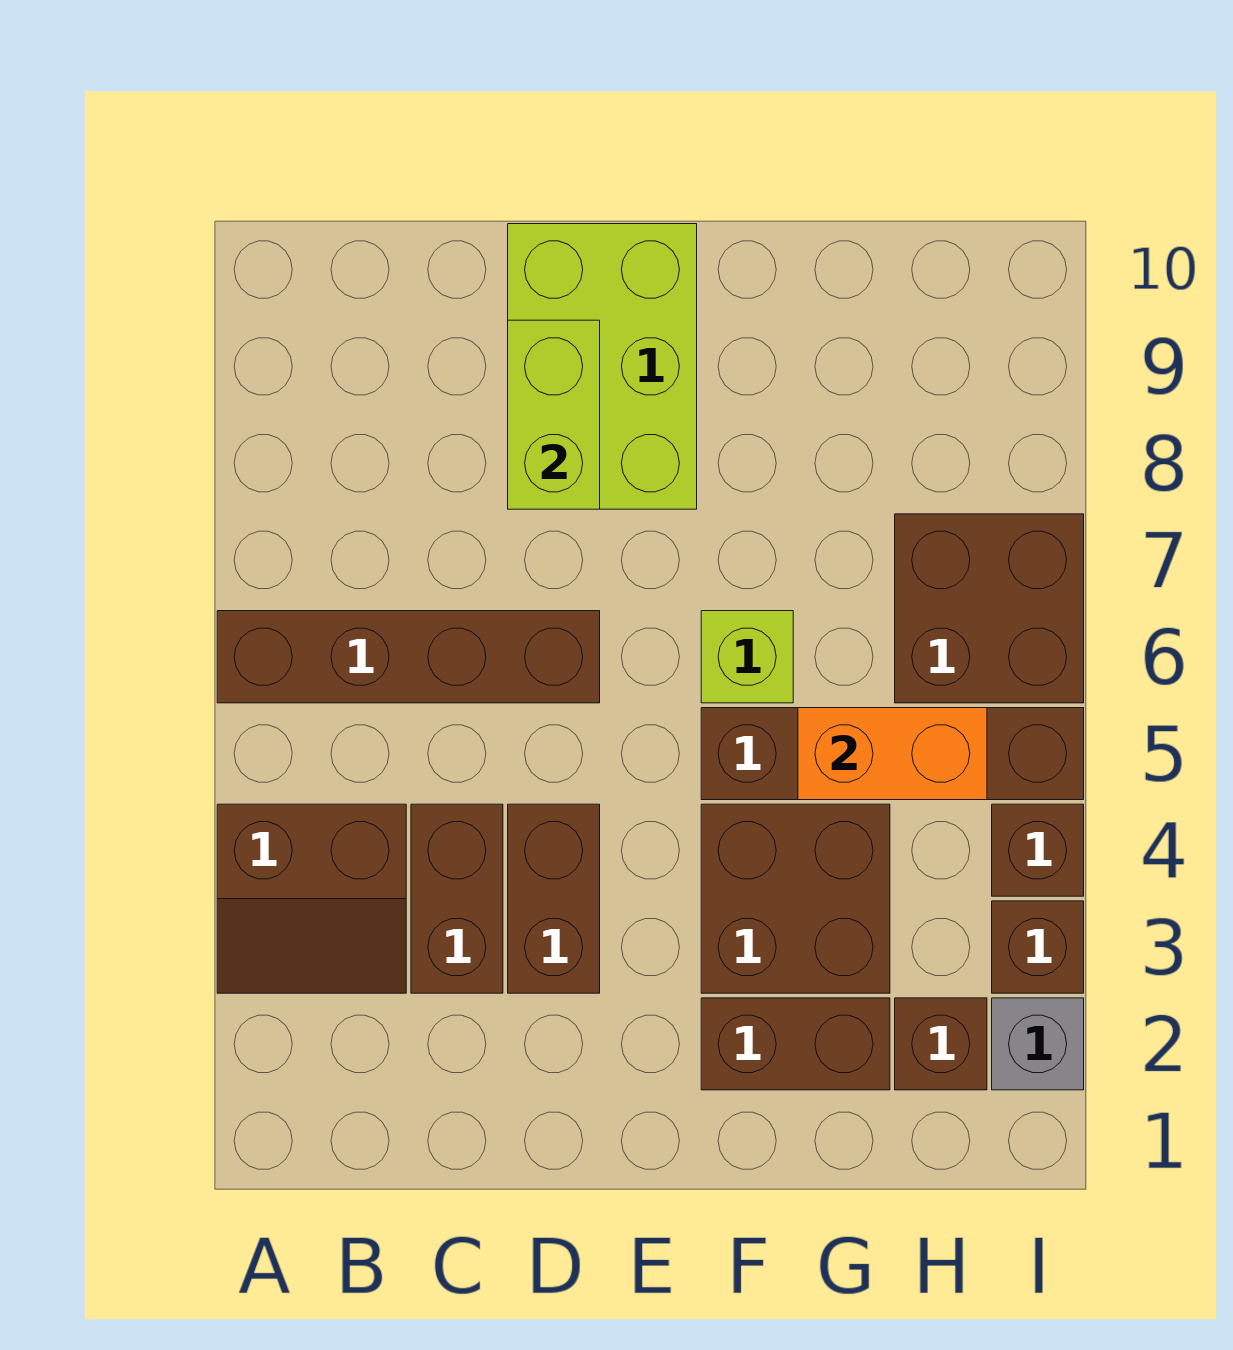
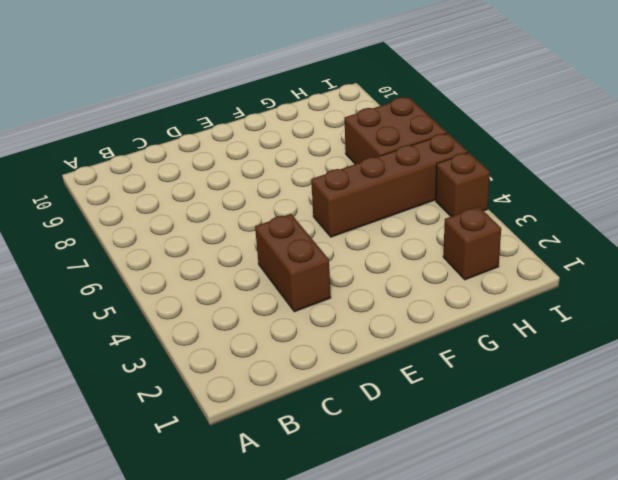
none -> brown 2x2 slope [217,804,406,993]
none -> brown 1x4 brick [217,611,600,703]
none -> brown 1x2 brick [411,804,503,993]

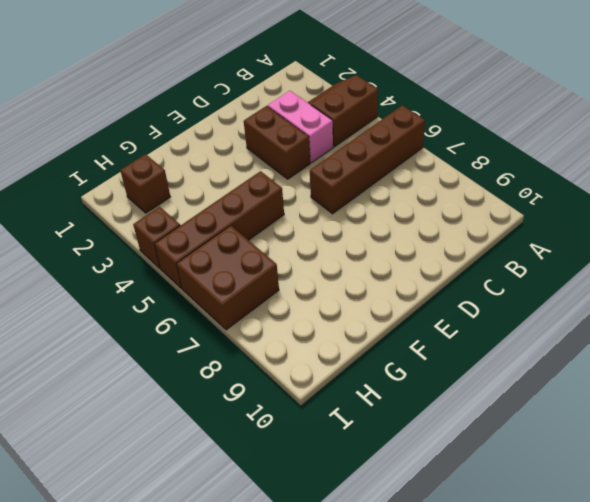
pink 1x2 brick [268,91,333,163] -> brown 1x2 brick [411,804,503,993]
none -> lime 2x3 brick [508,224,697,509]
none -> brown 1x2 brick [701,998,890,1090]
none -> brown 2x2 brick [701,804,890,993]

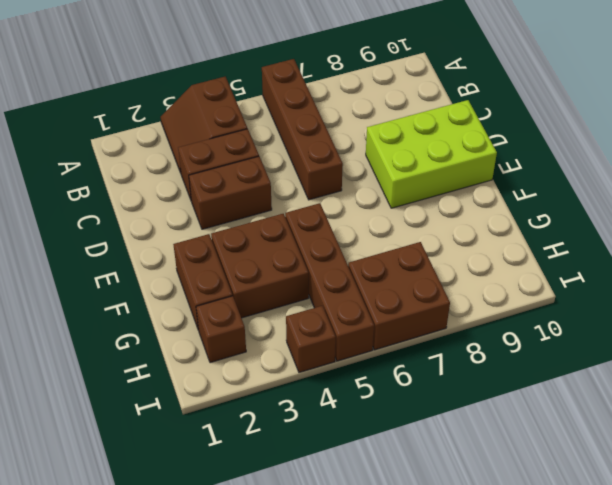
none -> lime 1x1 brick [701,611,793,703]
none -> grey 1x1 brick [992,998,1084,1090]
none -> brown 1x1 brick [992,901,1084,993]

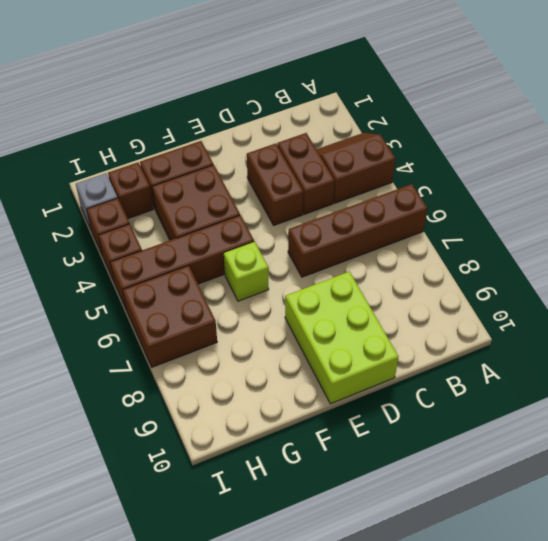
none -> lime 1x2 brick [508,320,600,509]
none -> orange 1x2 brick [798,708,987,800]

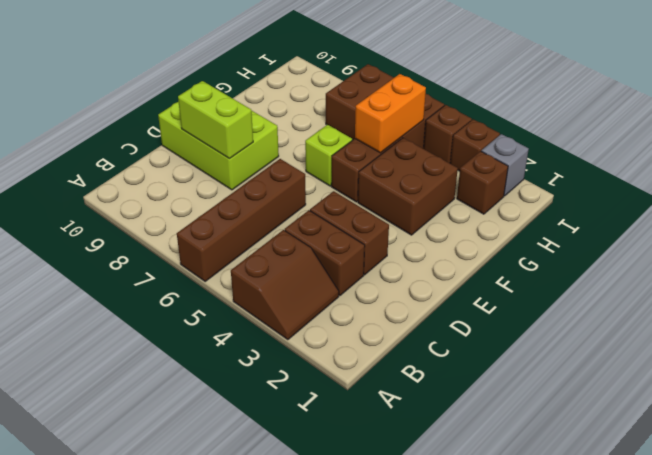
none -> brown 1x2 brick [701,998,890,1090]

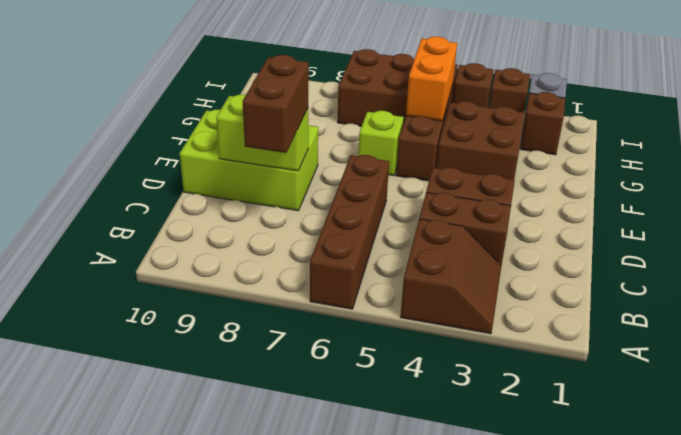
brown 1x2 brick [243,55,309,153] -> brown 1x2 brick moved to [701,998,890,1090]

